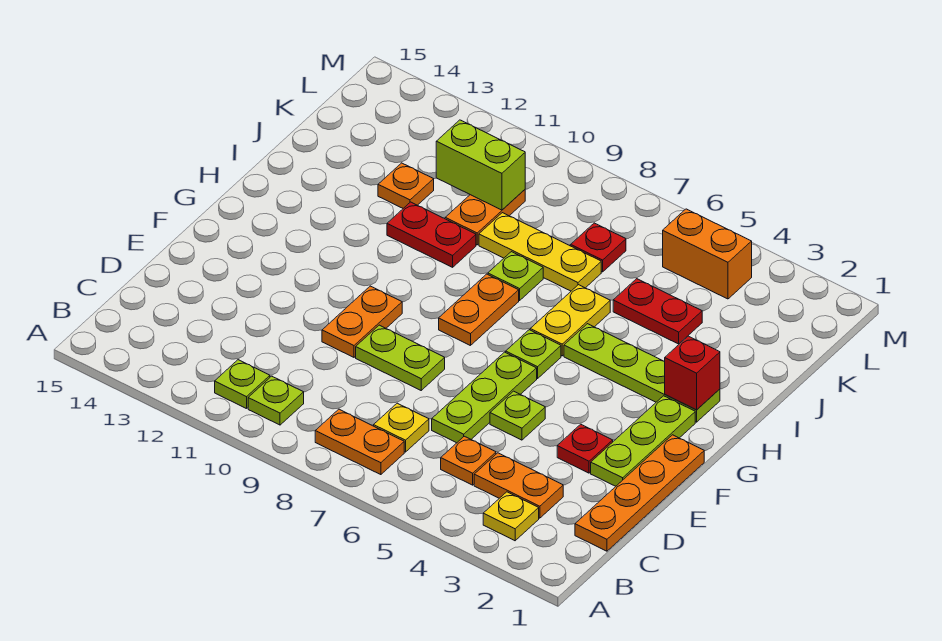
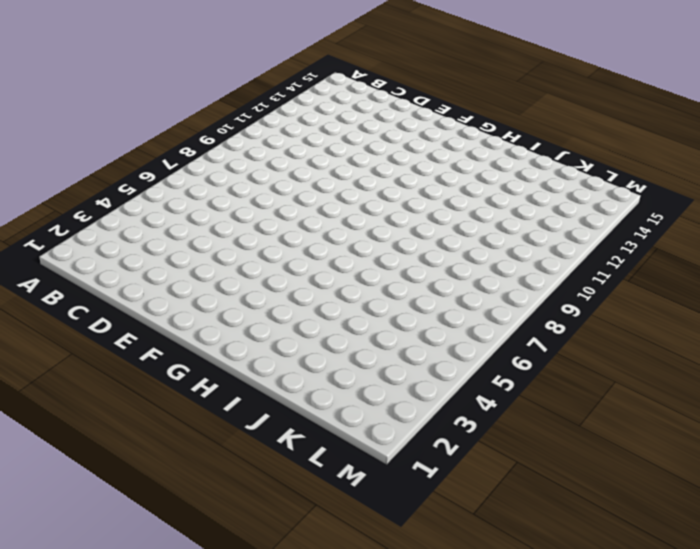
none -> yellow 1x1 plate [483,492,539,541]
none -> orange 1x2 plate [315,409,404,475]
none -> lime 1x1 plate [248,376,304,425]

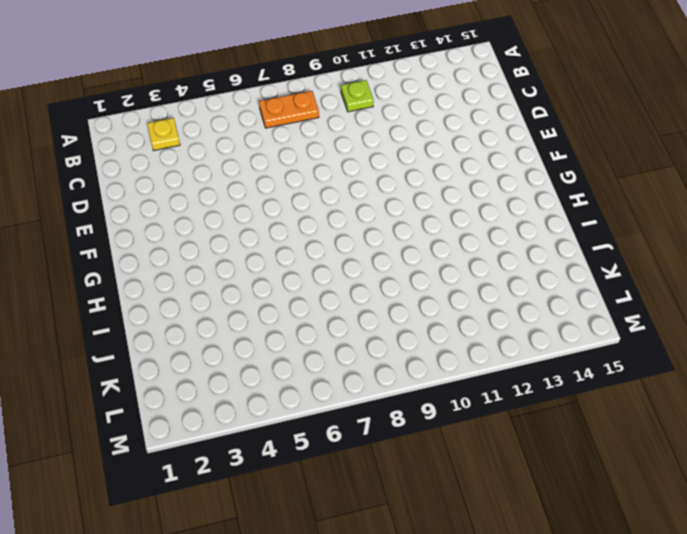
none -> lime 1x1 plate [215,360,270,409]
none -> orange 1x4 plate [575,435,704,551]
none -> orange 1x2 plate [474,453,563,518]

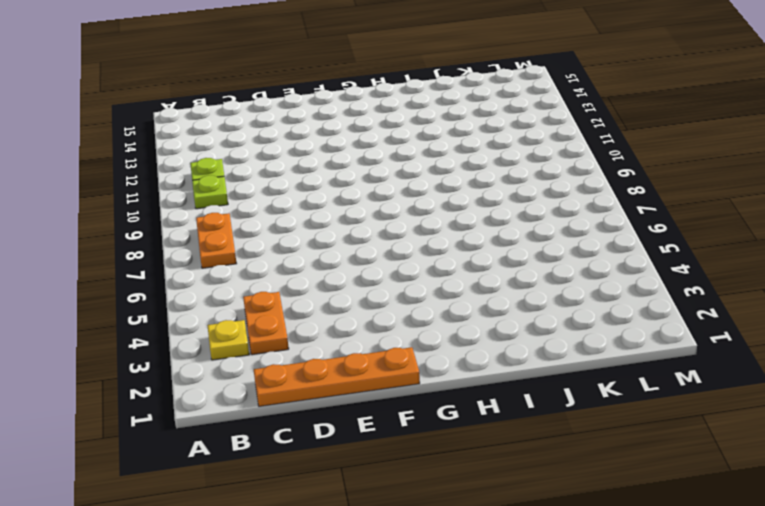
none -> orange 1x1 plate [441,436,496,485]
none -> yellow 1x1 plate [374,403,429,452]
none -> lime 1x3 plate [432,352,537,443]

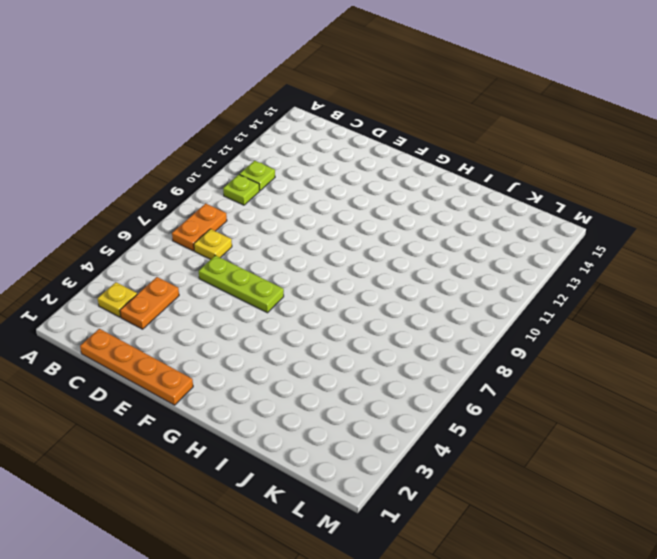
none -> orange 1x1 plate [441,436,496,485]
none -> lime 1x3 plate [591,396,695,486]
none -> red 1x1 plate [557,424,613,473]

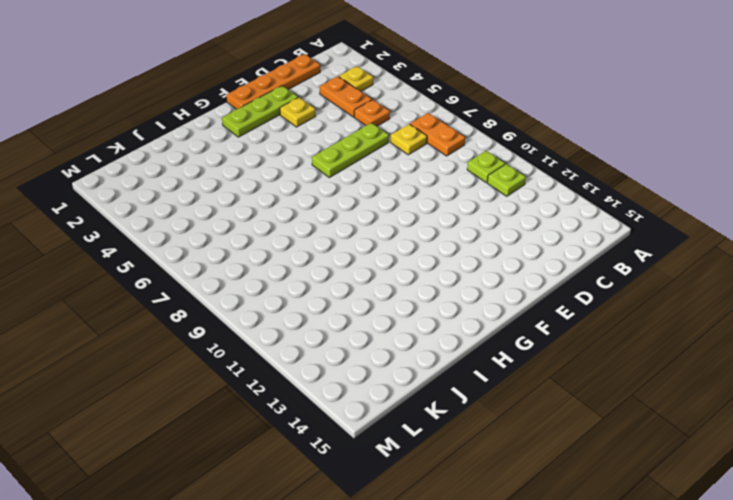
yellow 1x1 plate [280,97,316,127] -> red 1x1 plate [557,424,613,473]
none -> lime 1x1 plate [490,391,545,440]
none -> lime 1x2 plate [356,325,445,390]
none -> orange 1x2 plate [322,286,402,357]

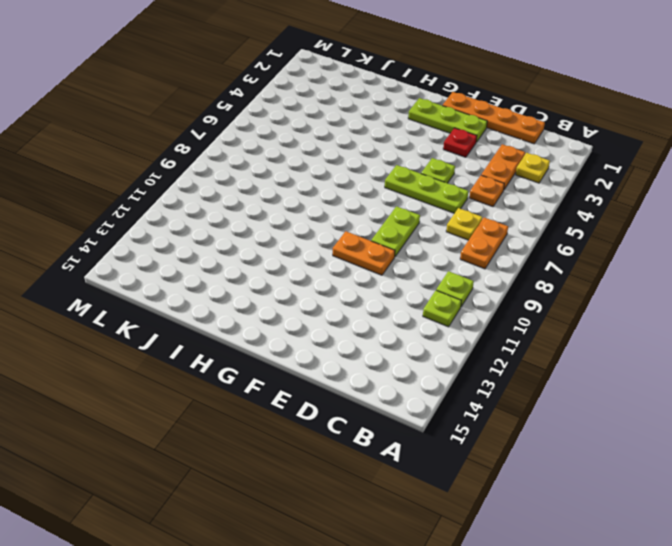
none -> lime 1x1 plate [506,330,561,378]
none -> orange 1x2 plate [439,274,519,346]
none -> lime 1x4 plate [564,324,720,422]

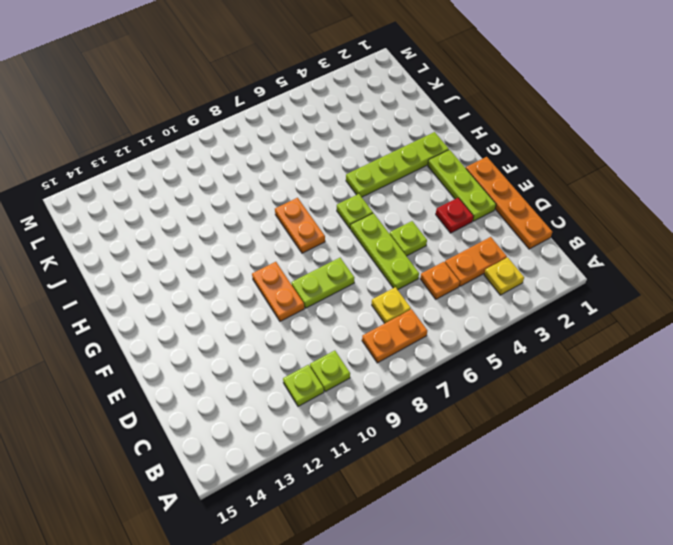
none -> yellow 1x2 plate [530,285,610,356]
none -> lime 1x1 plate [488,252,543,300]
none -> red 1x2 plate [387,202,476,267]

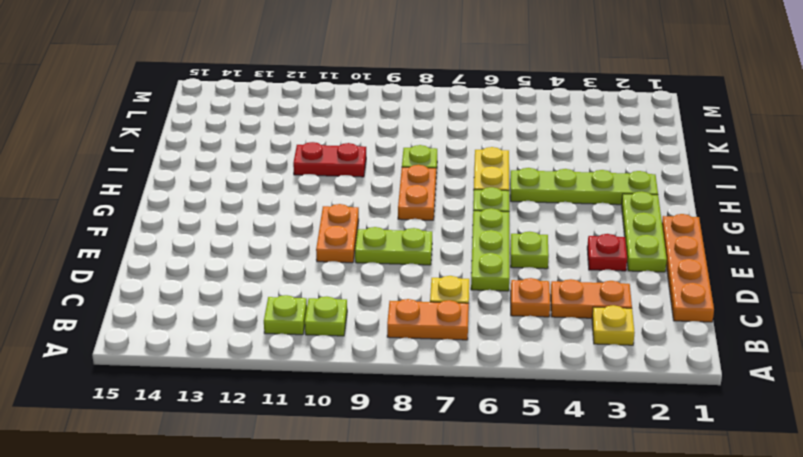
none -> red 1x2 plate [613,279,702,344]
none -> yellow 1x3 plate [479,213,601,291]
none -> orange 1x2 plate [445,190,525,245]

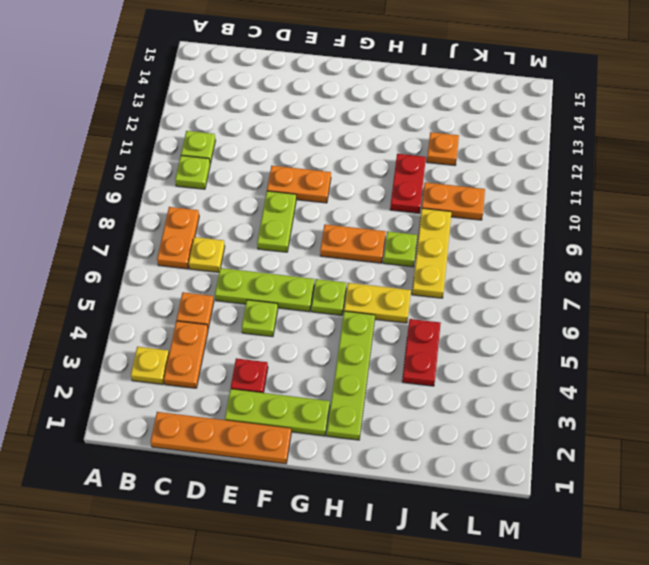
none -> red 1x1 plate [571,223,626,272]
none -> orange 1x2 brick [663,209,752,299]
none -> red 1x1 brick [665,336,720,410]

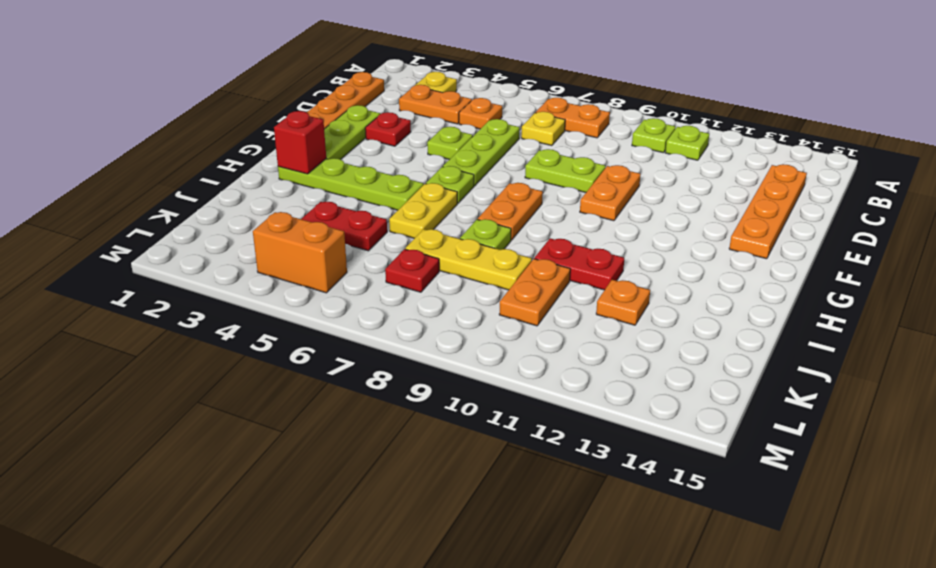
orange 1x4 plate [729,164,807,259] -> none
none -> lime 1x2 brick [436,120,525,210]

